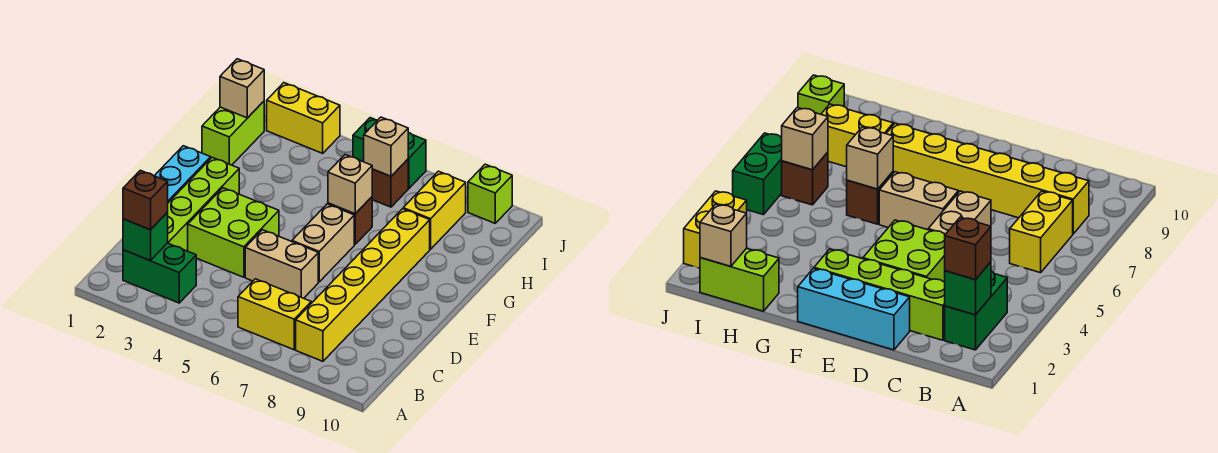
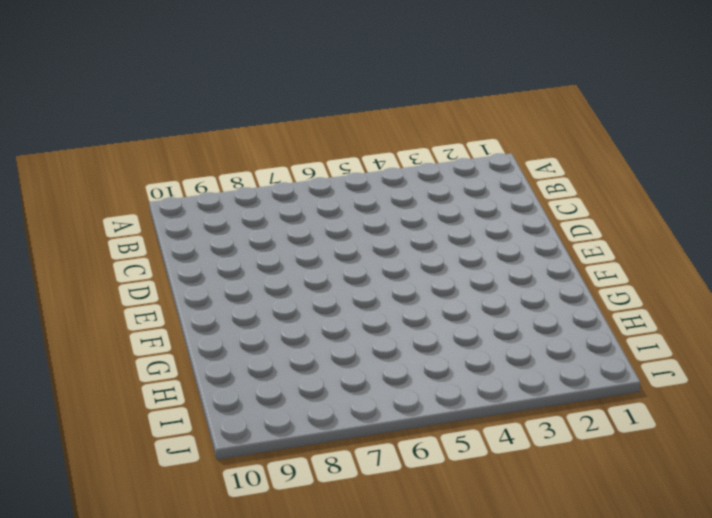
none -> green 1x2 brick [123,243,196,303]
none -> yellow 1x2 brick [238,279,311,350]
none -> yellow 1x6 brick [296,209,430,361]

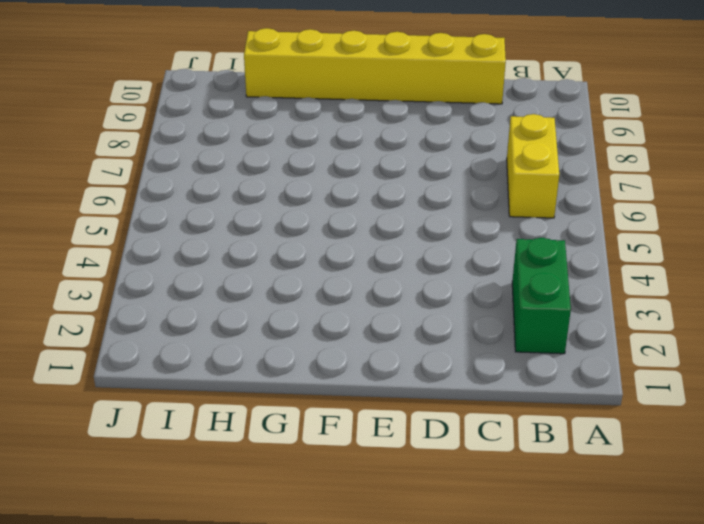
yellow 1x6 brick [244,28,506,104] -> yellow 1x6 brick moved to [296,209,430,361]
none -> lime 1x4 brick [167,157,239,251]
none -> cyan 1x3 brick [155,146,211,203]
none -> lime 2x2 brick [188,188,279,277]

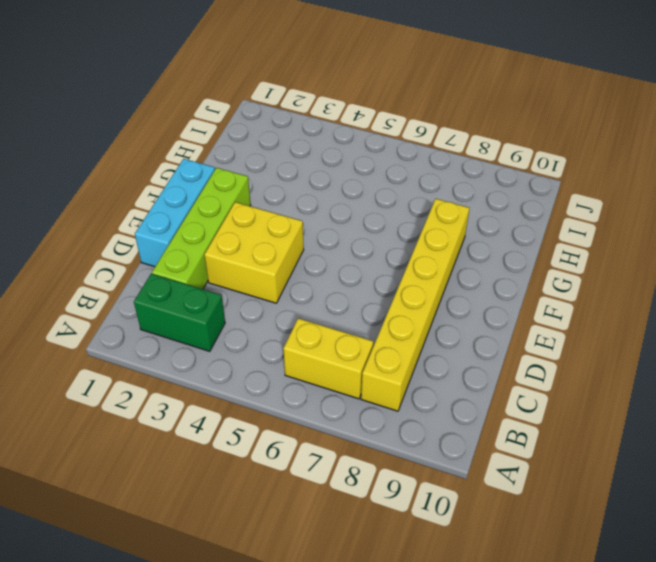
yellow 2x2 brick [204,202,304,303] -> lime 2x2 brick [188,188,279,277]
none -> tan 1x2 brick [245,230,318,298]
none -> tan 1x2 brick [292,204,354,282]
none -> brown 1x1 brick [328,197,372,244]

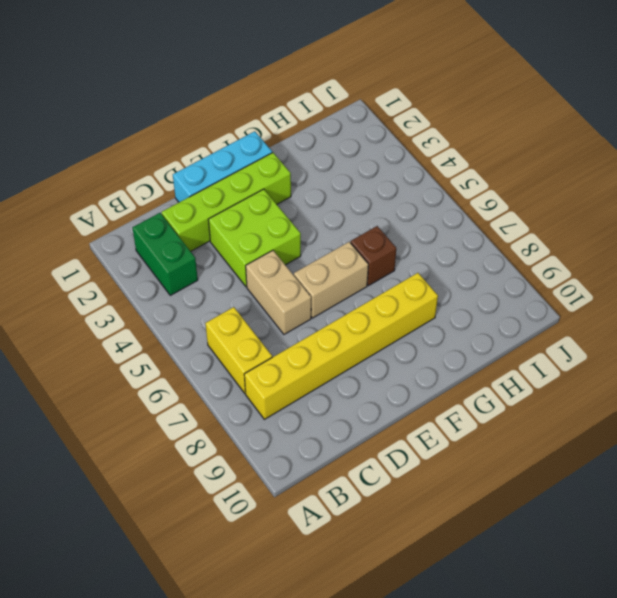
none -> lime 1x2 brick [202,101,264,165]
none -> yellow 1x2 brick [403,171,466,249]
none -> brown 1x1 brick [372,159,408,207]

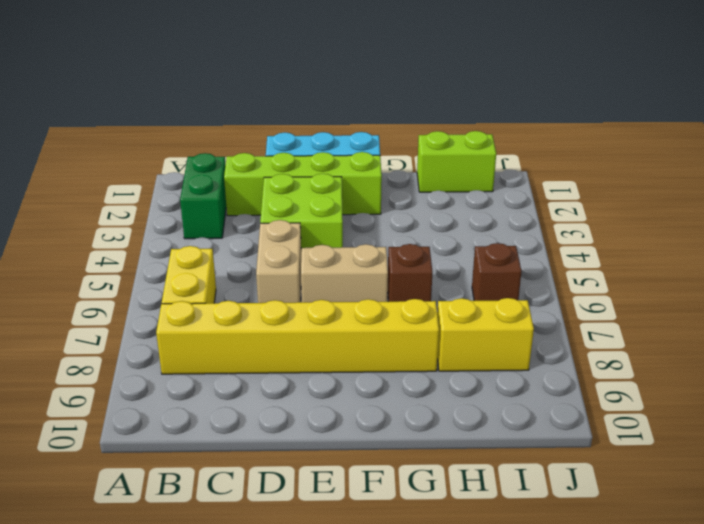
none -> yellow 1x2 brick [266,83,340,153]
none -> green 1x2 brick [353,118,426,188]
none -> lime 1x1 brick [468,164,512,223]

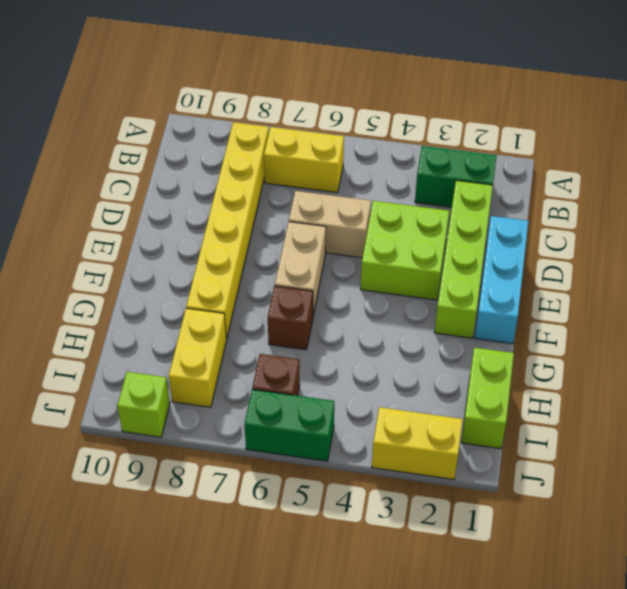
none -> green 1x1 brick [123,213,168,261]
none -> tan 1x1 brick [328,155,372,214]
none -> tan 1x1 brick [220,59,264,118]

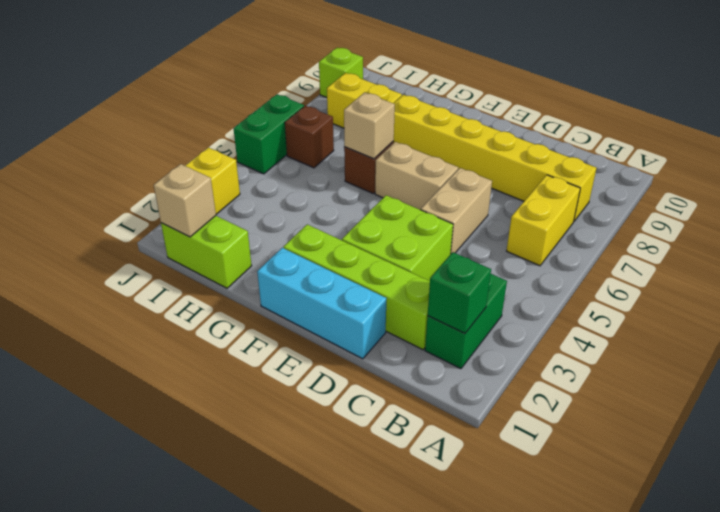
none -> tan 1x1 brick [364,117,408,176]
none -> brown 1x1 brick [123,170,168,230]

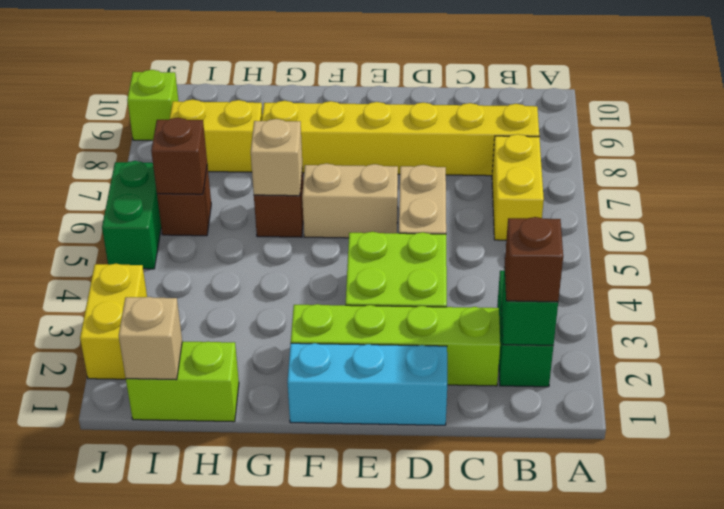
brown 1x1 brick [151,118,207,194] -> tan 1x1 brick [364,117,408,176]

